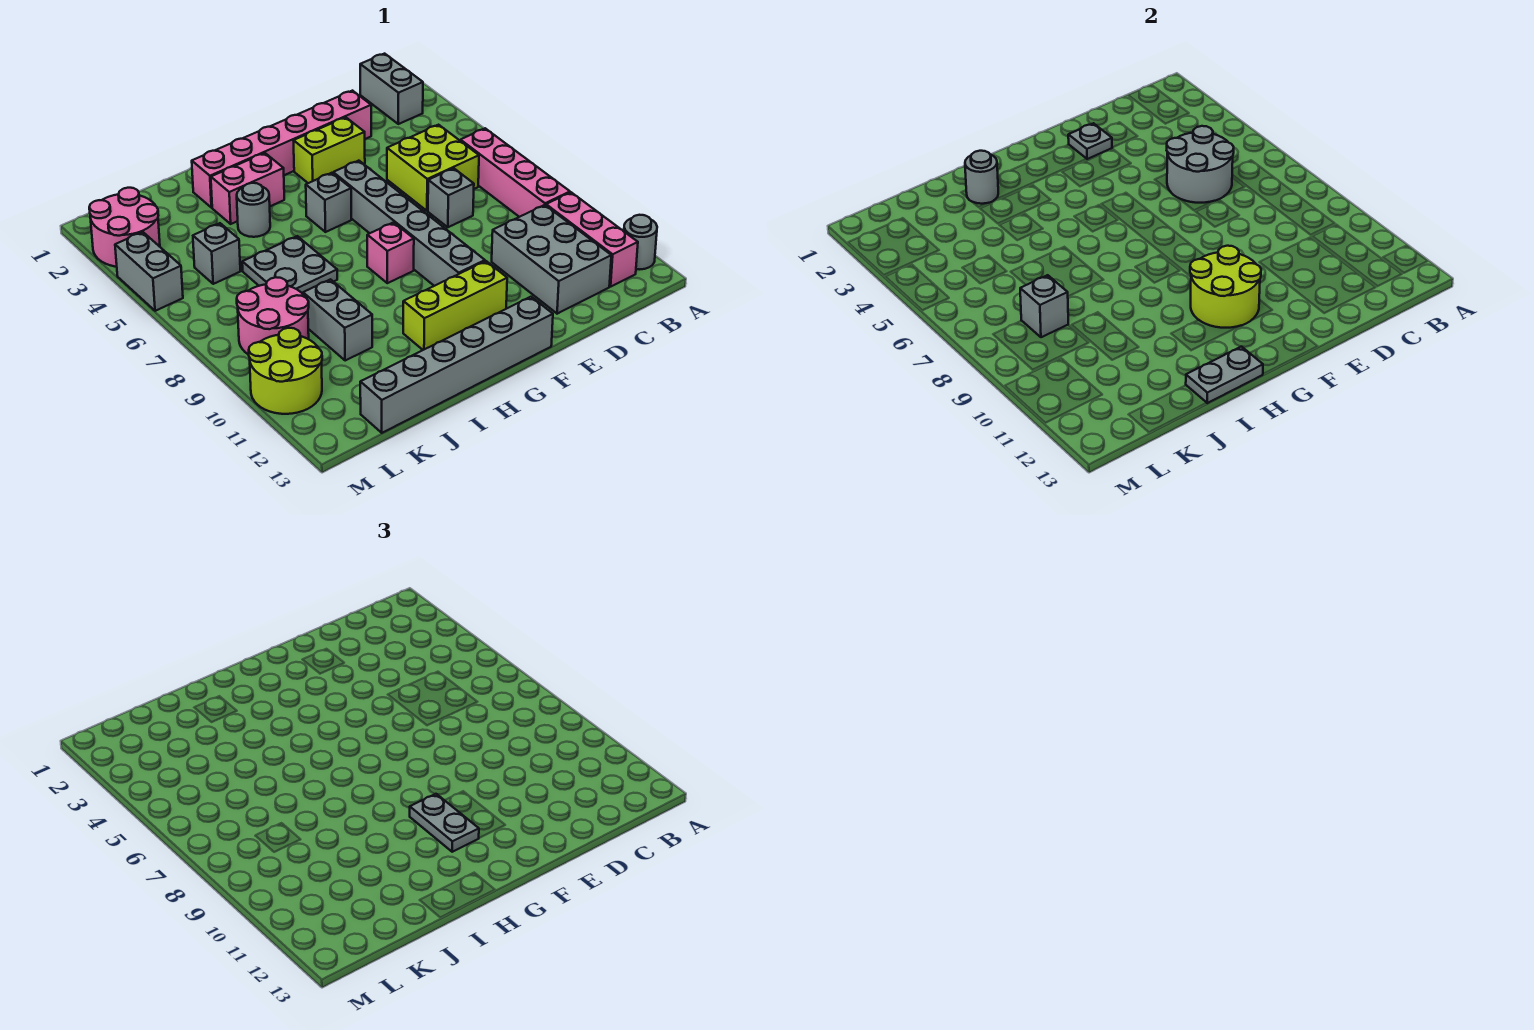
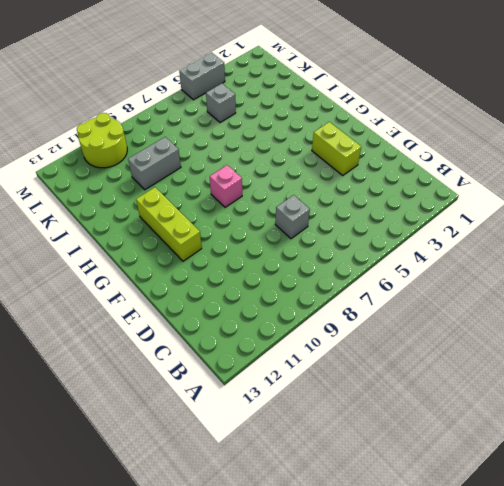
none -> grey 1x1 round brick [624,215,657,269]
none -> grey 1x2 brick [360,54,423,124]
none -> pink 1x4 brick [460,128,570,217]
none -> pink 1x3 brick [546,192,638,287]

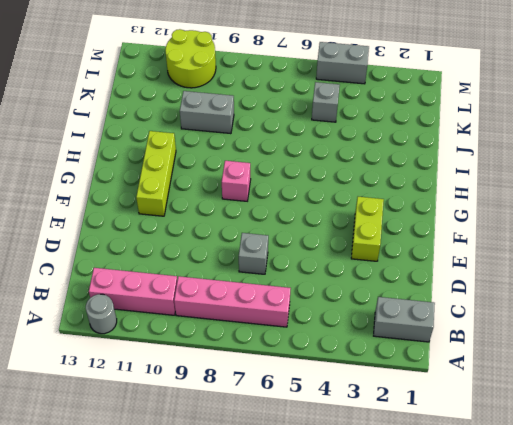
none -> lime 2x2 brick [387,125,479,211]
none -> grey 2x3 brick [492,205,611,314]
none -> pink 1x6 brick [192,91,371,208]
none -> grey 1x6 brick [333,161,485,286]

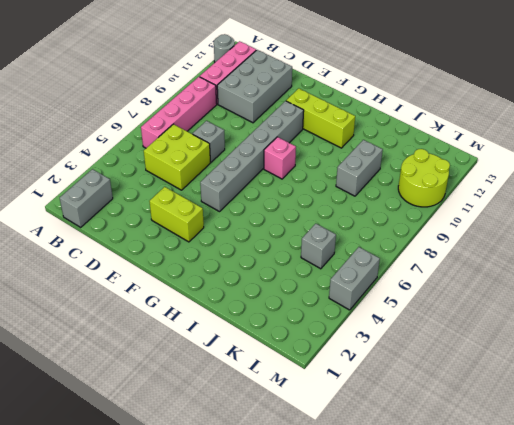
none -> pink 1x6 brick [192,91,371,208]
none -> grey 1x6 brick [360,297,553,433]
none -> grey 1x1 brick [306,173,351,232]
none -> pink 1x2 brick [211,153,284,224]

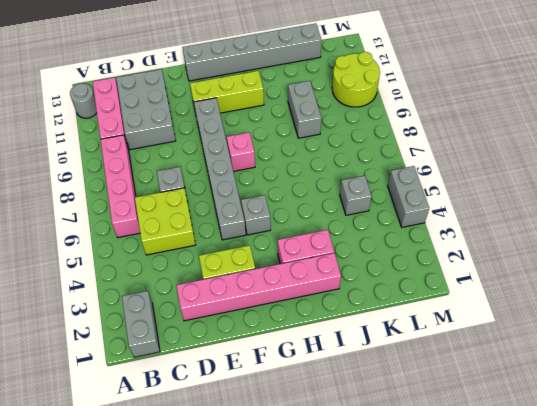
none -> grey 1x1 round brick [237,183,270,237]
none -> grey 2x2 plate [242,236,337,294]
none -> pink 2x2 round brick [237,277,309,355]
none -> pink 2x2 round brick [89,188,160,267]

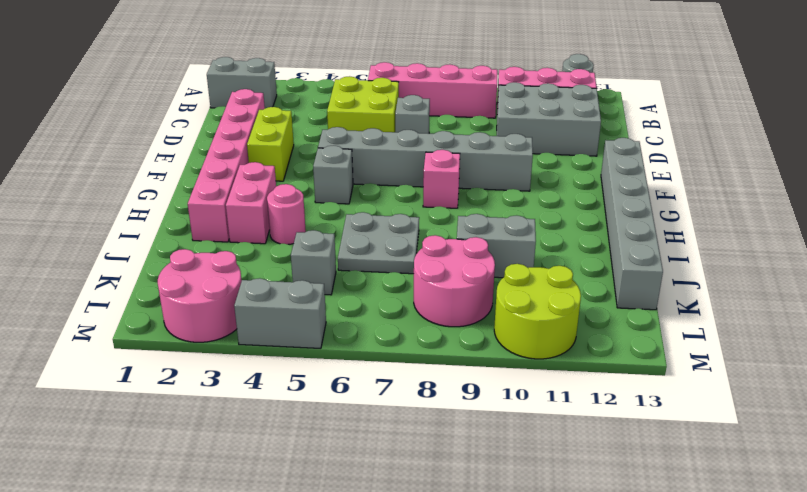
pink 1x1 round brick [267,184,306,244] -> grey 1x1 round brick [237,183,270,237]
none -> lime 1x3 brick [403,261,507,350]
none -> grey 2x2 round brick [1167,126,1234,203]
none -> grey 1x1 plate [1068,123,1112,159]
none -> lime 2x2 round brick [1190,246,1261,328]

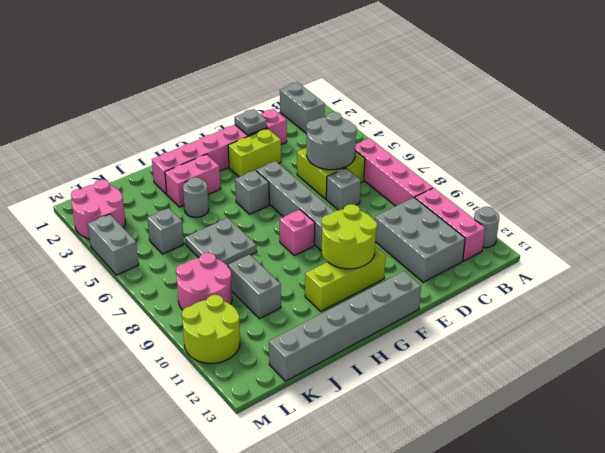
none -> grey 1x2 plate [1186,347,1263,403]
none -> grey 1x1 round brick [965,151,998,204]
none -> grey 1x1 brick [1020,275,1068,337]
none -> grey 1x2 plate [410,794,479,852]

